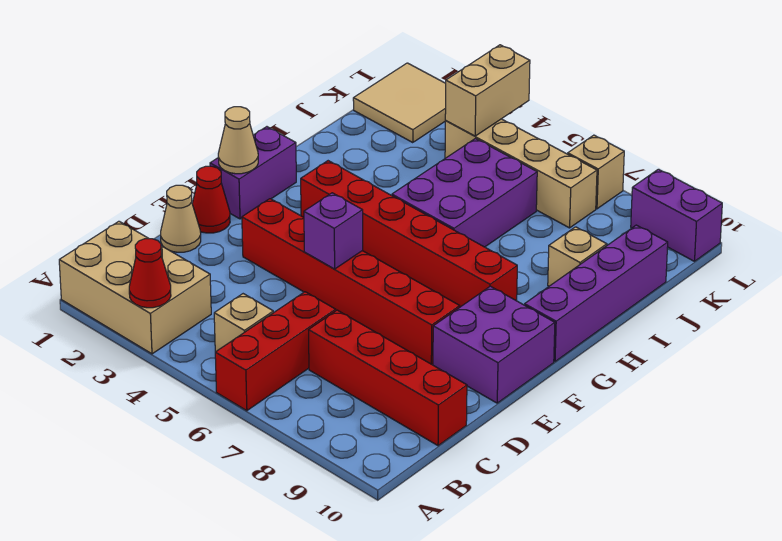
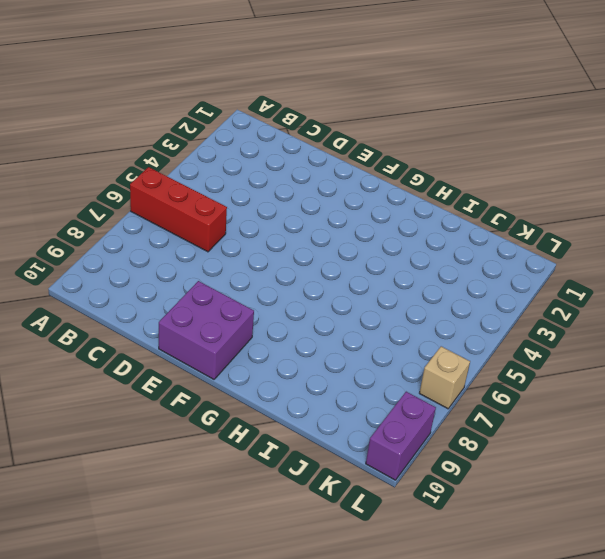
none -> tan 2x3 brick [59,221,211,354]
none -> tan 1x1 brick [214,294,273,352]
none -> red 1x4 brick [309,310,467,446]

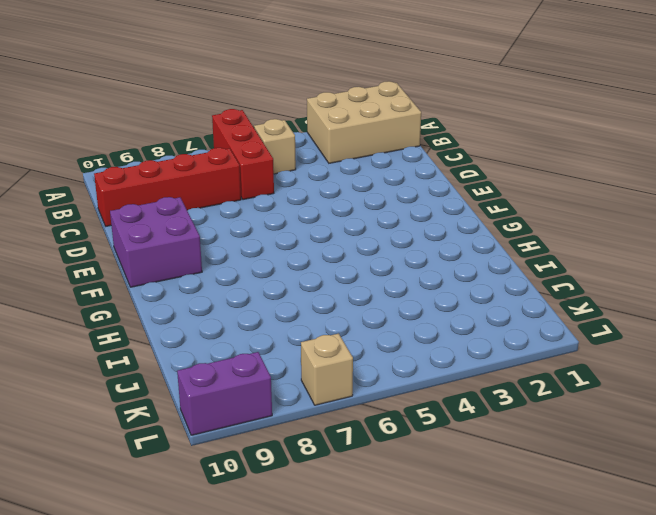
none -> tan 1x1 cone [161,185,201,252]
none -> red 1x1 cone [192,166,230,233]
none -> red 1x6 brick [242,199,460,365]

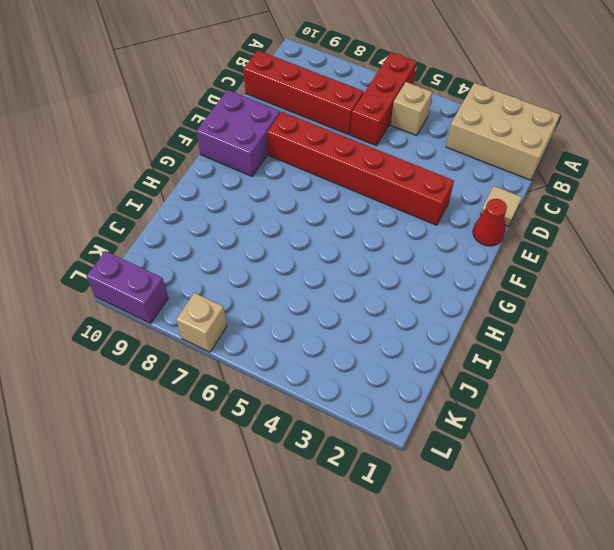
tan 1x1 tile [480,186,522,226] -> tan 1x1 cone [161,185,201,252]
none -> purple 1x2 brick [210,127,296,219]
none -> red 1x6 brick [301,161,517,307]
none -> purple 1x4 brick [525,225,668,362]

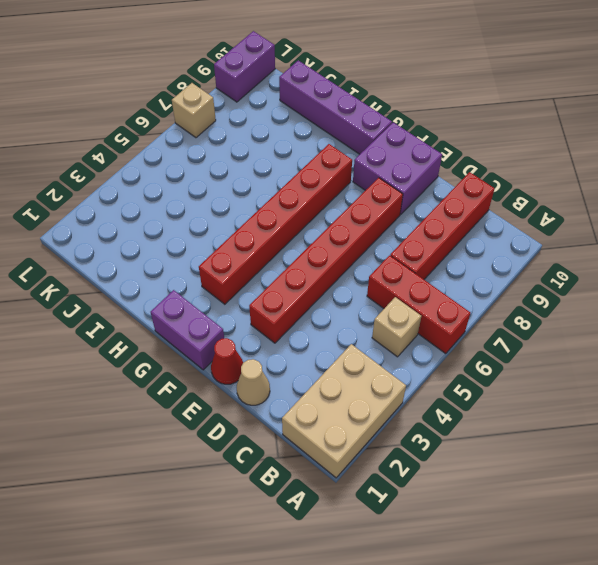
none -> purple 2x3 brick [392,139,537,247]
none -> tan 1x1 brick [548,227,607,286]
none -> tan 2x2 tile [353,63,446,142]

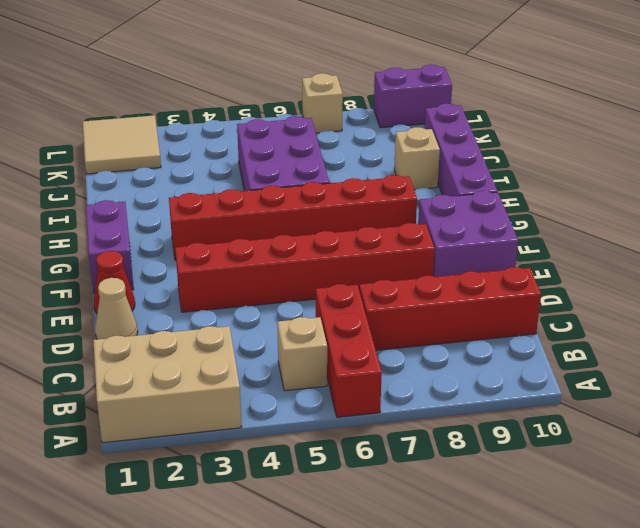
none -> tan 1x4 brick [445,119,597,228]
none -> red 1x1 cone [129,239,171,308]
none -> purple 1x1 brick [304,193,363,269]

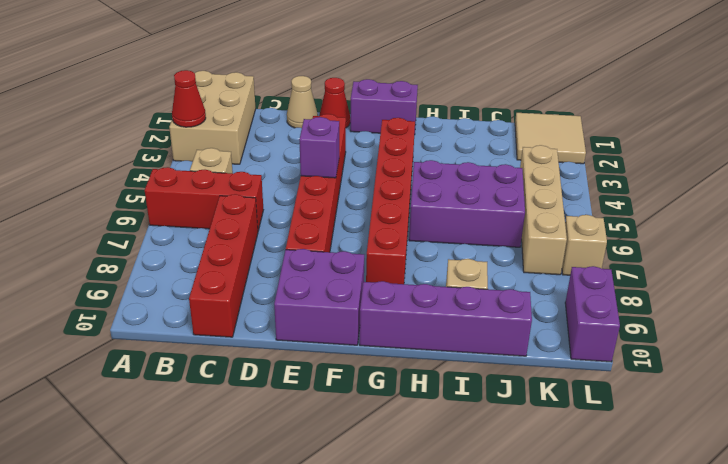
none -> tan 1x1 cone [218,107,258,174]
none -> tan 1x2 brick [445,45,530,136]

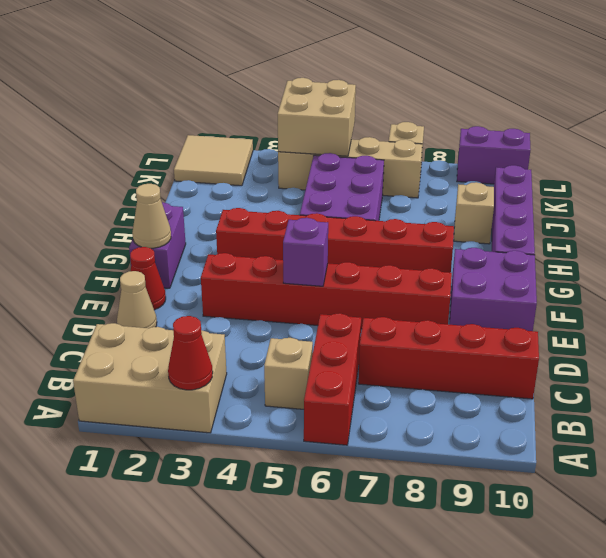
tan 2x2 brick [278,78,356,156] -> tan 1x2 brick [445,45,530,136]

